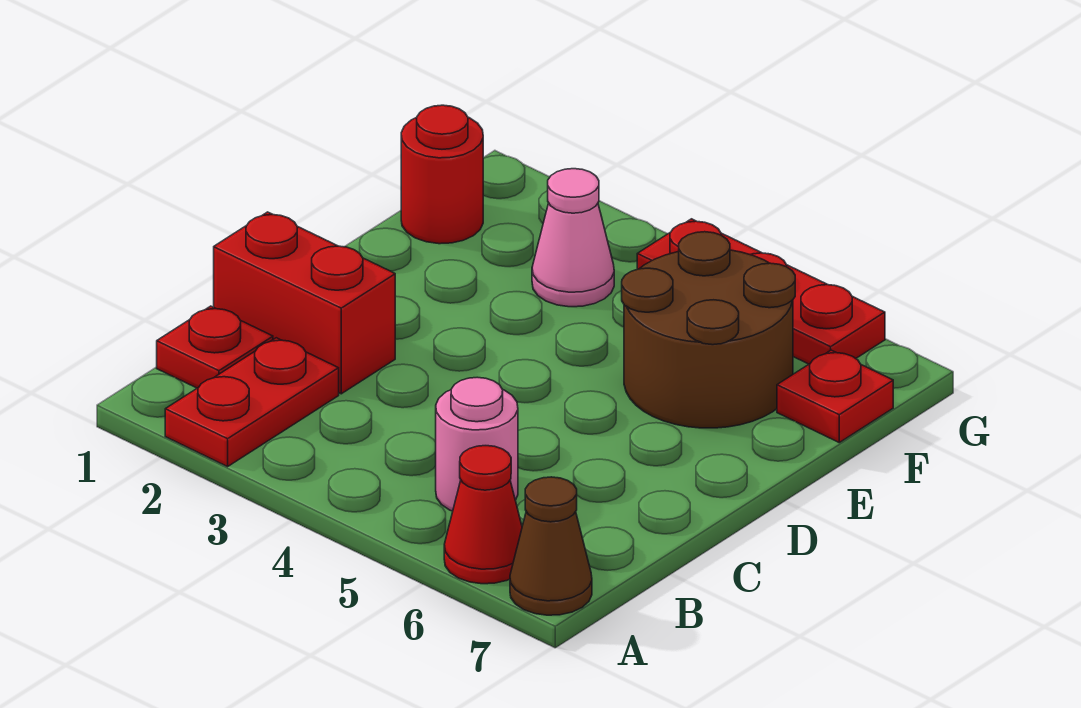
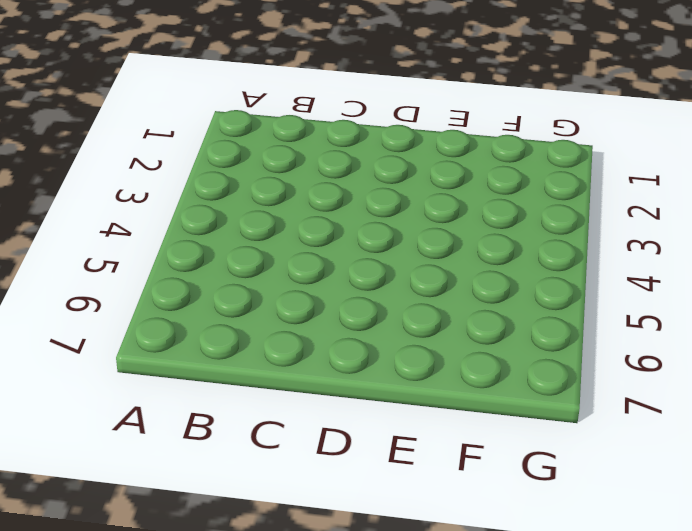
none -> red 1x2 plate [165,338,339,467]
none -> red 1x1 cone [444,446,522,584]

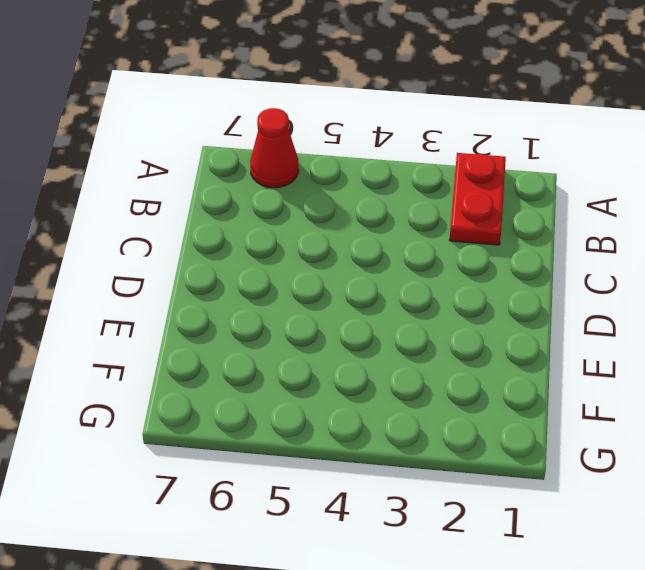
none -> brown 1x1 cone [510,477,592,615]
none -> red 1x1 plate [157,306,273,388]

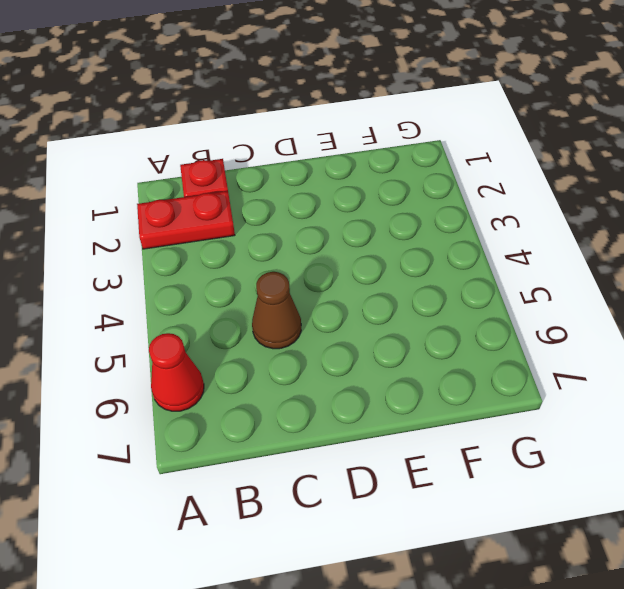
brown 1x1 cone [252,272,301,349] -> brown 1x1 cone moved to [510,477,592,615]
none -> pink 1x1 round brick [436,377,518,511]
none -> red 1x2 brick [214,212,395,394]

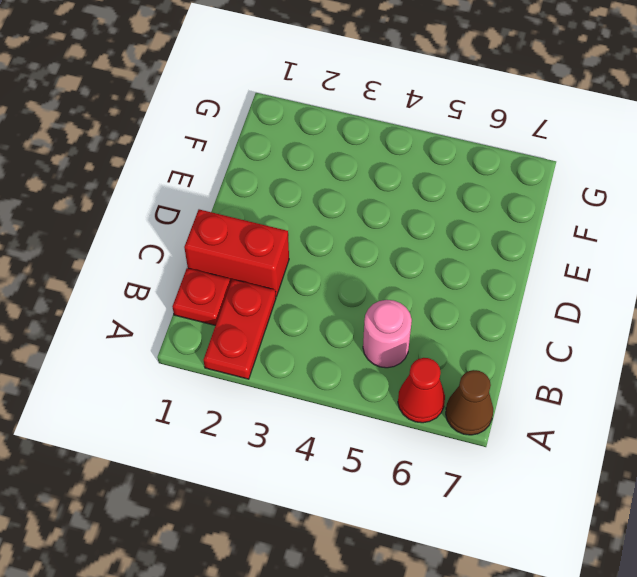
none -> brown 2x2 round brick [622,232,795,428]
none -> red 1x1 round brick [401,105,483,244]

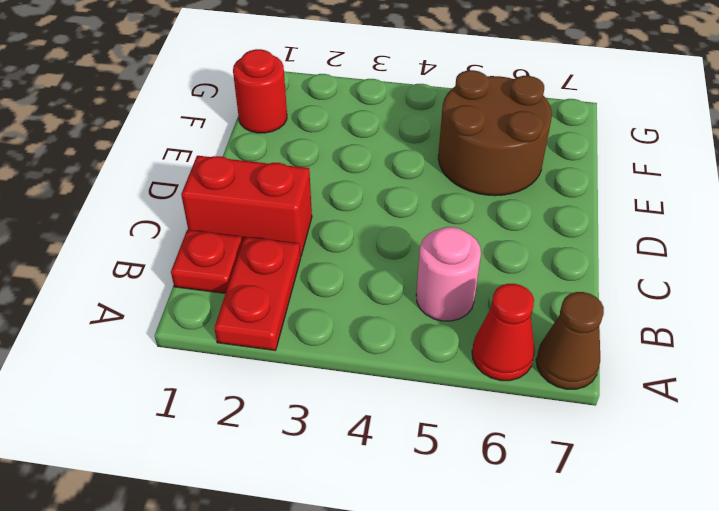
none -> pink 1x1 cone [532,169,614,307]
none -> red 1x1 plate [777,350,893,442]

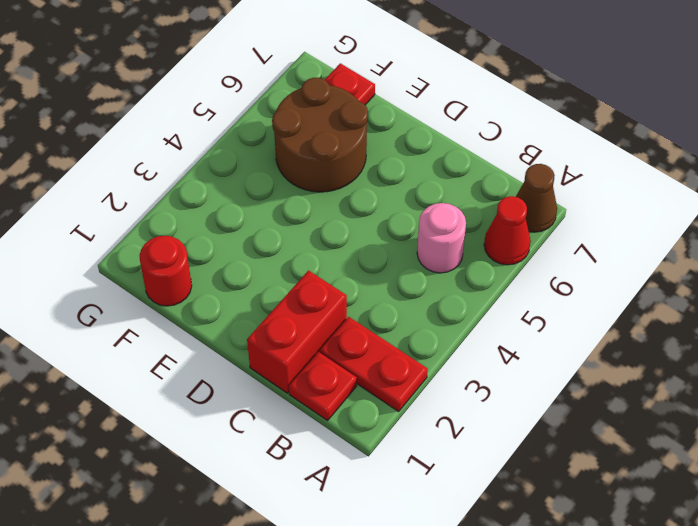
none -> pink 1x1 cone [532,169,614,307]
none -> red 1x3 plate [637,219,885,364]

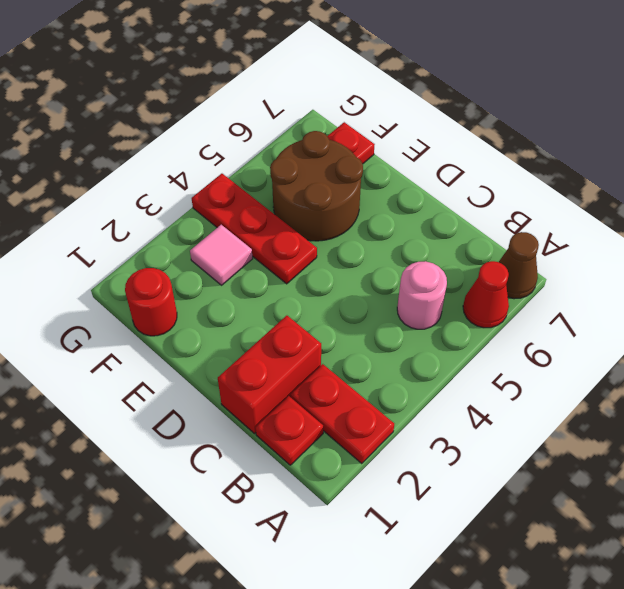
red 1x3 plate [192,174,317,284] -> red 1x3 plate turned to [637,219,885,364]
pink 1x1 tile [190,225,253,285] -> pink 1x1 cone [532,169,614,307]

